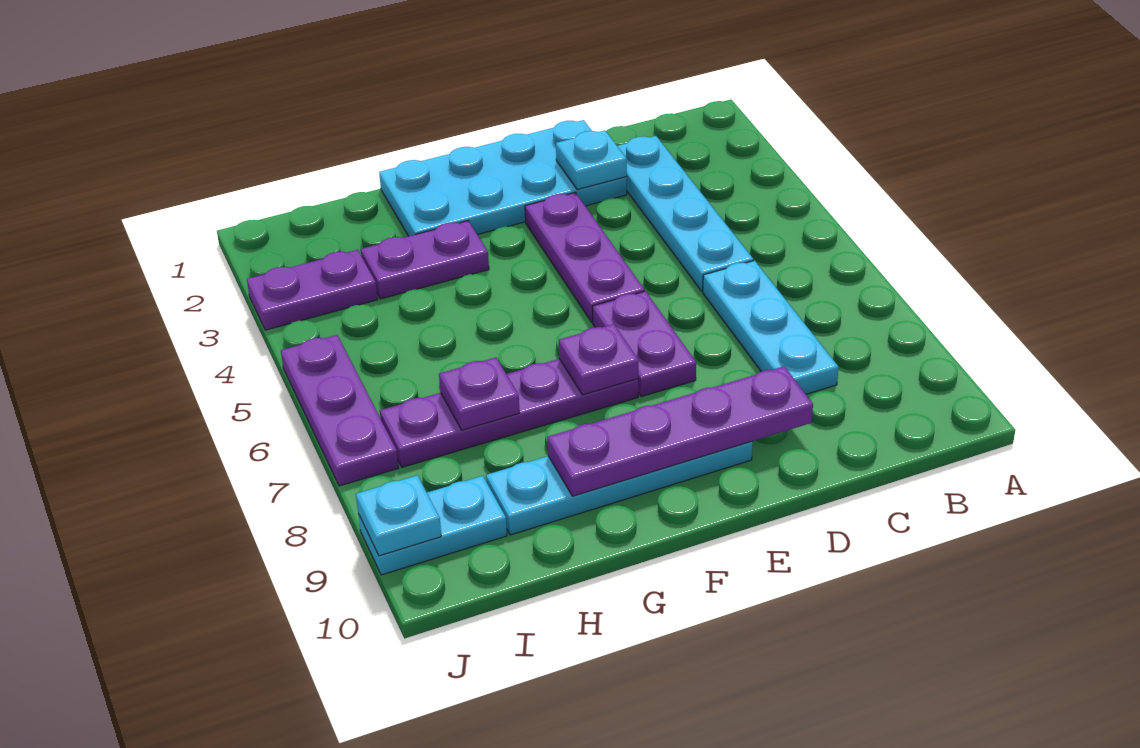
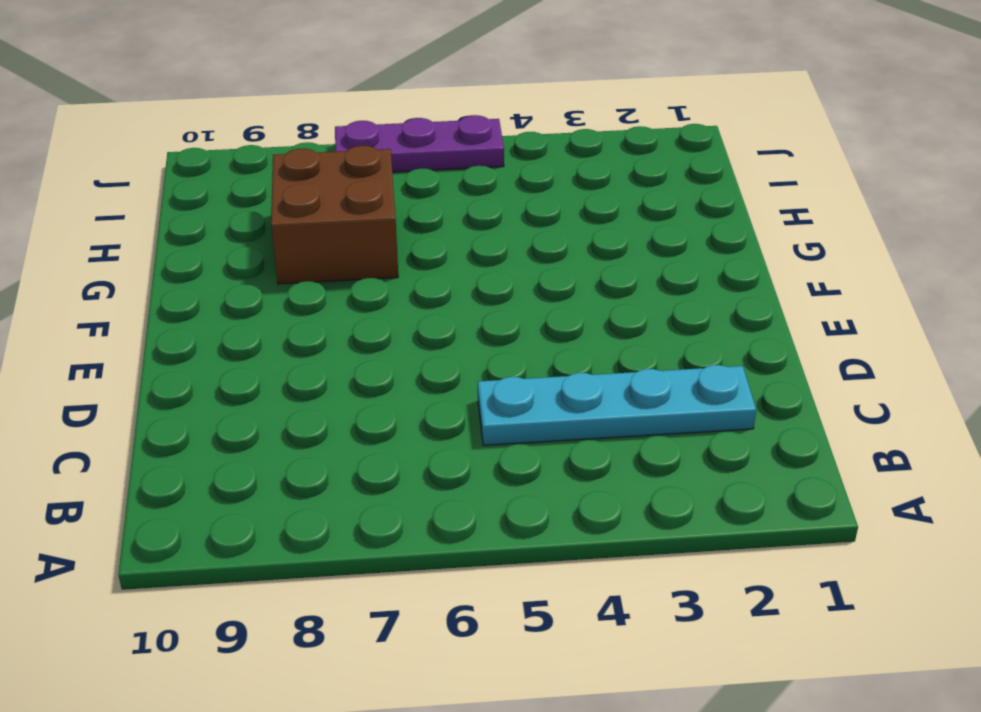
brown 2x2 brick [271,146,398,284] -> purple 1x4 plate [380,359,638,467]
none -> cyan 1x3 plate [703,261,839,394]
none -> cyan 2x4 plate [379,120,627,236]
none -> purple 1x3 plate [525,192,645,322]

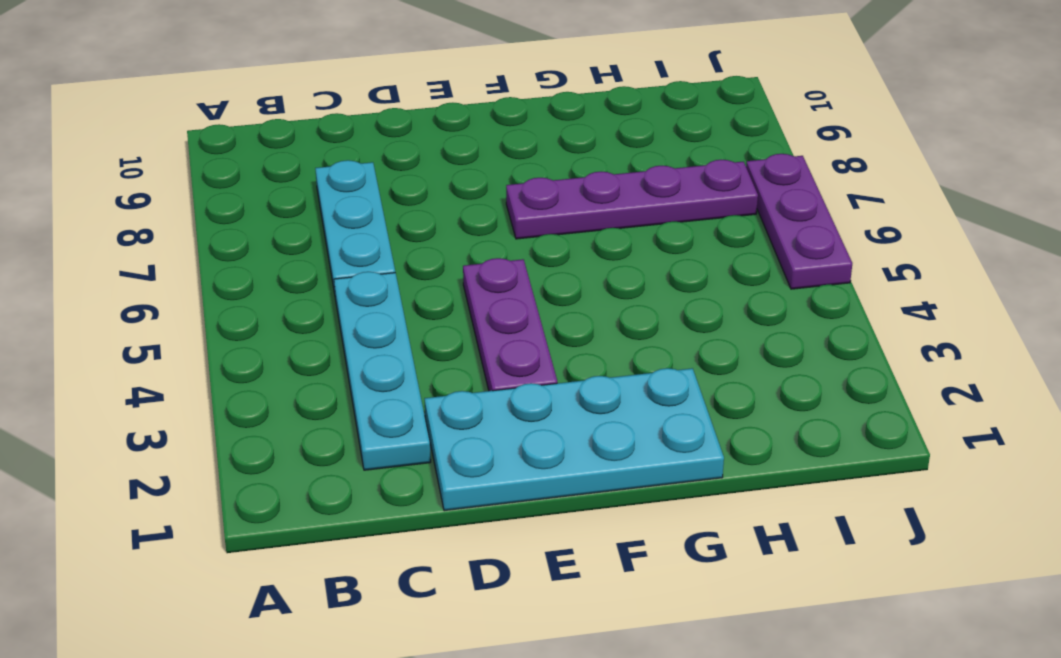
none -> purple 1x2 plate [593,291,696,397]
none -> cyan 1x4 plate [486,441,753,535]
none -> purple 1x2 plate [361,221,489,299]

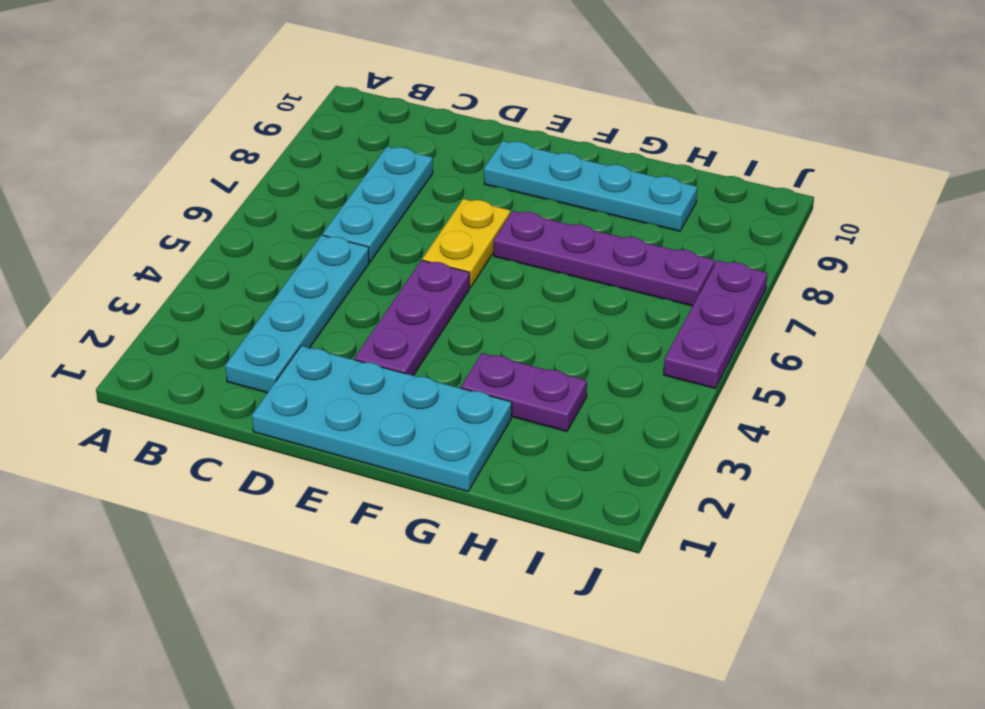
yellow 1x2 plate [422,199,510,287] -> purple 1x2 plate [593,291,696,397]
none -> purple 1x2 plate [247,250,378,330]
none -> cyan 1x2 plate [358,476,507,575]
none -> cyan 1x1 plate [556,130,627,190]

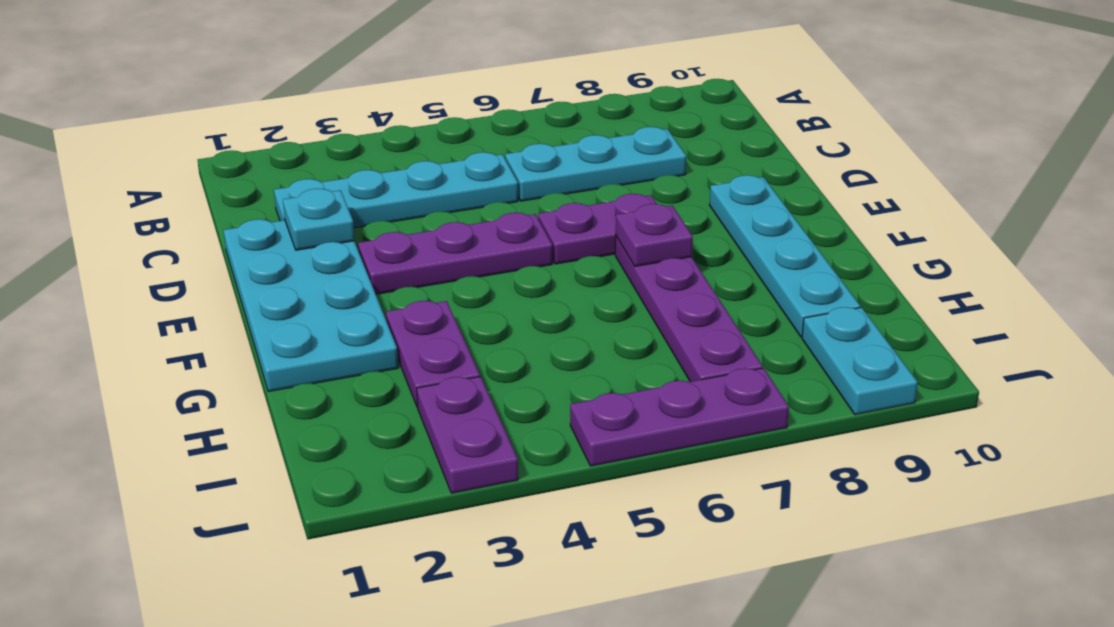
none -> purple 1x4 plate [547,366,813,496]
none -> purple 1x1 plate [439,358,520,430]
none -> cyan 1x1 plate [356,475,441,556]

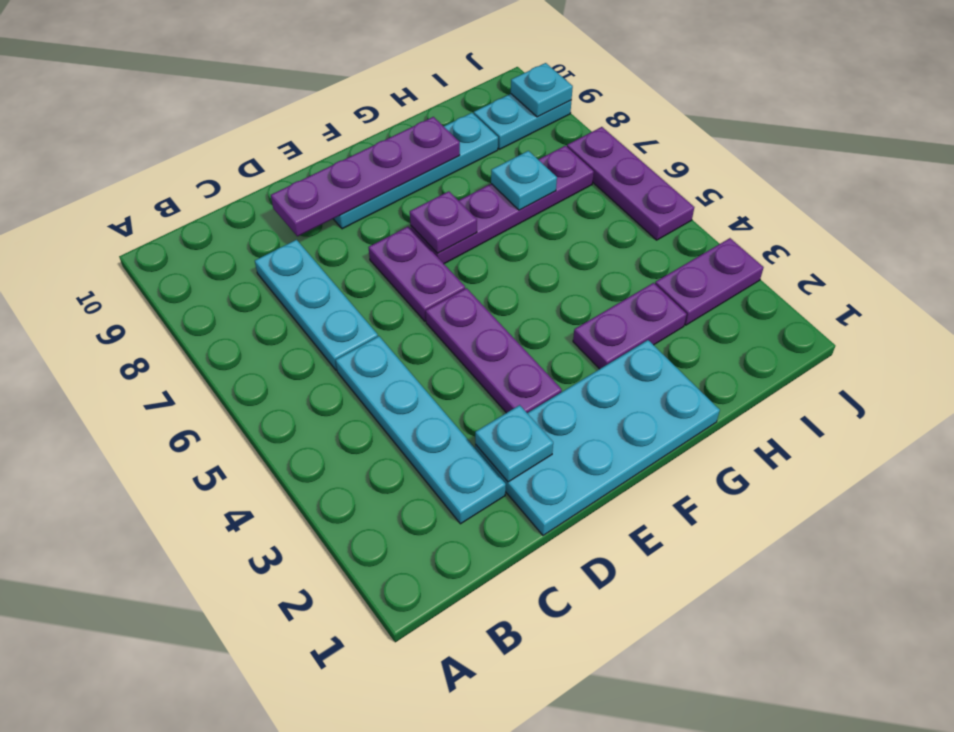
cyan 1x1 plate [491,151,557,210] -> purple 1x1 plate [439,358,520,430]

